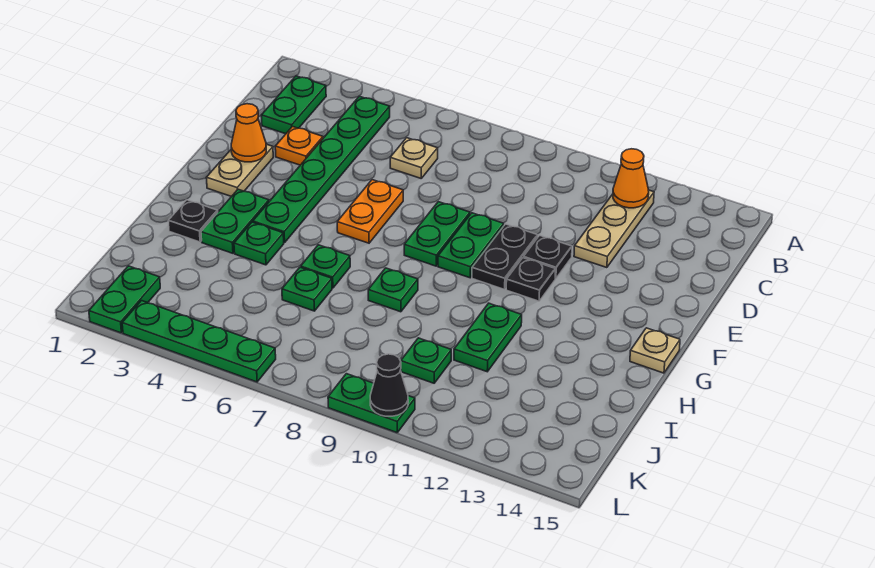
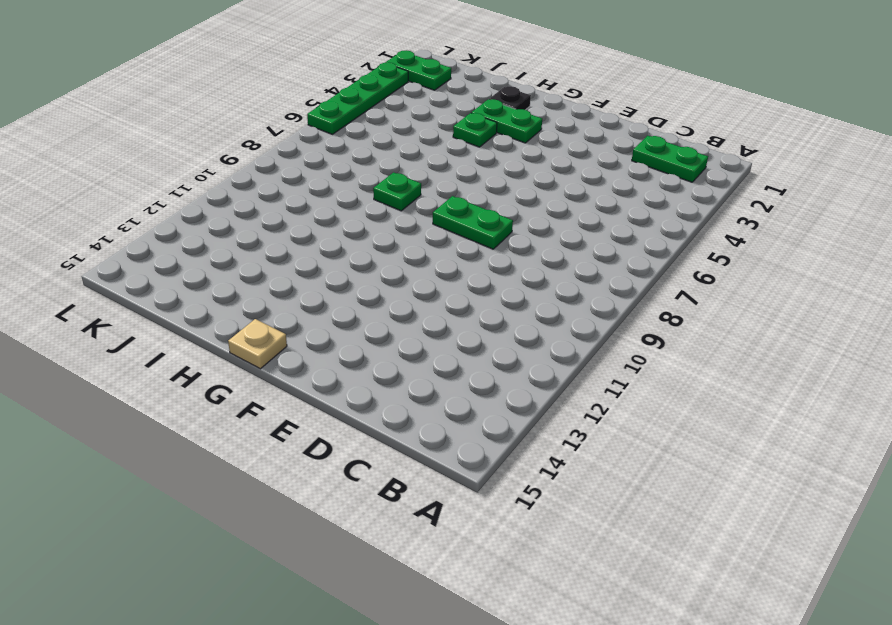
none -> green 1x6 plate [253,96,390,243]
none -> tan 1x3 plate [574,190,654,268]
none -> tan 1x1 plate [390,138,438,178]

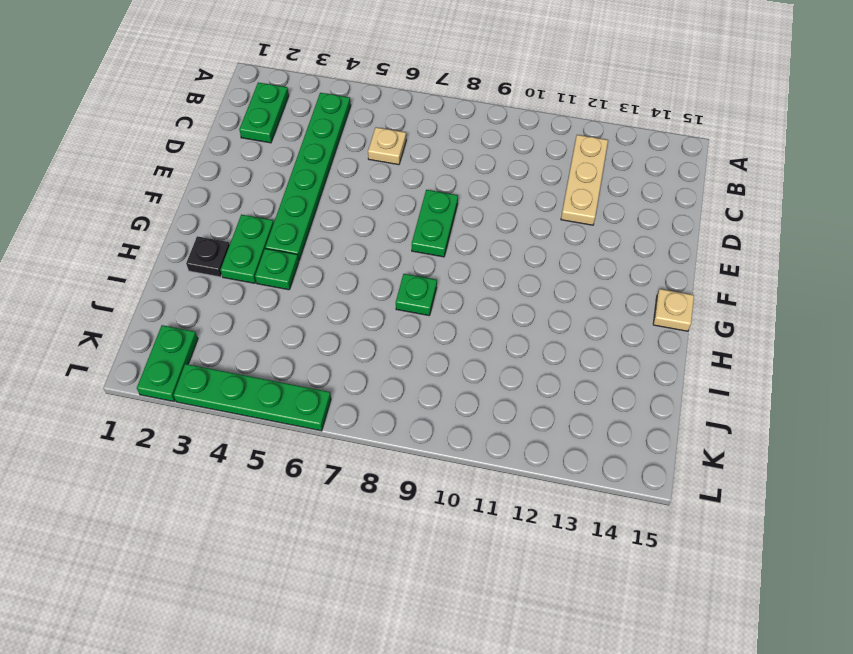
none -> orange 1x1 plate [275,127,323,165]
none -> tan 1x2 plate [206,144,273,197]
none -> orange 1x2 plate [337,180,403,243]

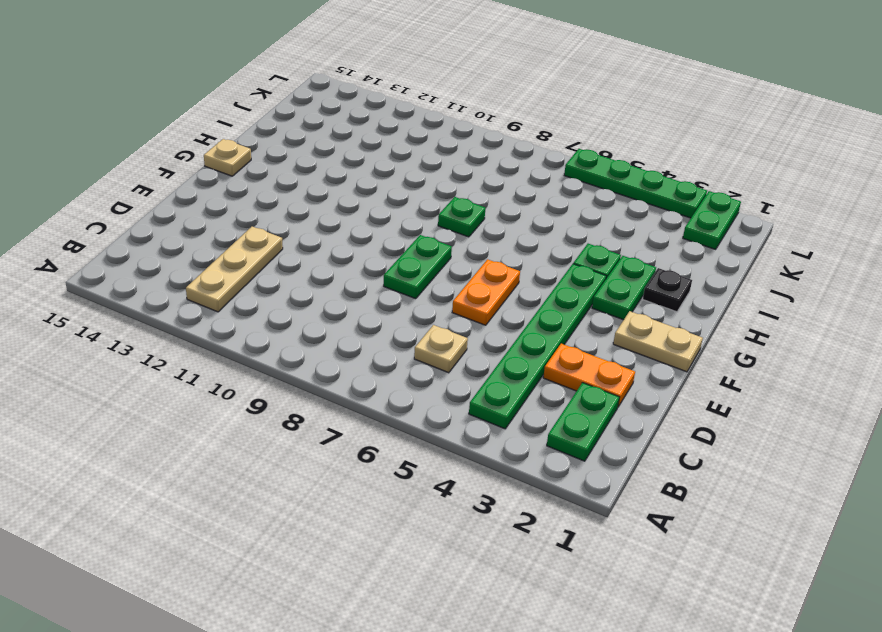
orange 1x2 plate [543,344,635,407] -> orange 1x1 plate [275,127,323,165]
tan 1x2 plate [613,311,703,372] -> tan 1x2 plate turned to [206,144,273,197]
none -> green 1x2 plate [438,213,504,278]
none -> black 1x2 plate [472,224,538,289]
none -> black 1x1 plate [524,235,572,278]

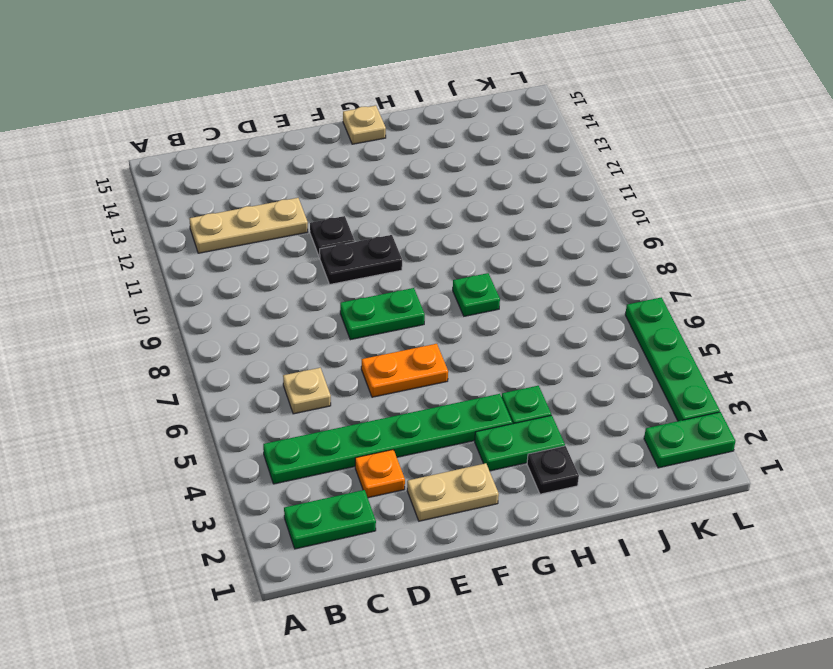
none -> green 1x2 plate [438,213,504,278]
none -> black 1x1 plate [506,258,556,301]
none -> green 1x1 plate [301,245,350,288]

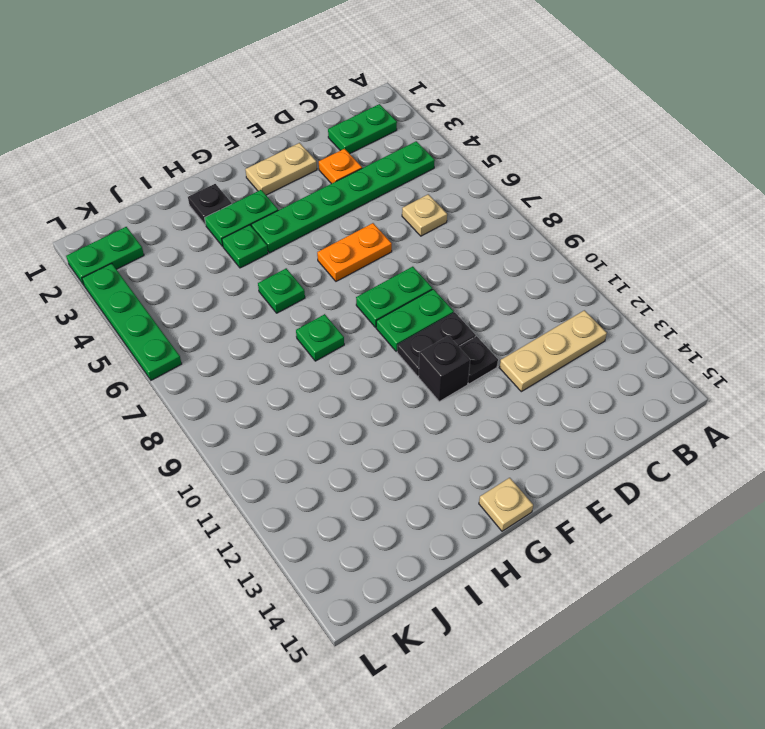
black 1x1 brick [418,336,470,402] -> black 1x1 plate [506,258,556,301]
none -> green 1x2 plate [454,303,522,372]
none -> green 1x1 plate [282,267,332,311]
none -> green 1x1 plate [401,338,451,383]

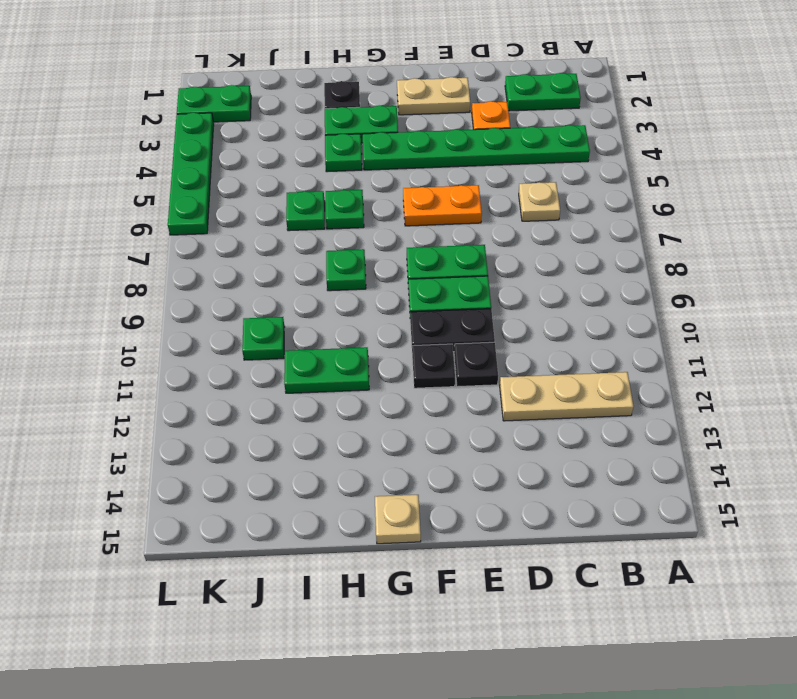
none -> green 1x2 plate [328,374,415,433]
none -> orange 1x1 cone [613,149,649,208]
none -> orange 1x1 cone [231,104,266,162]

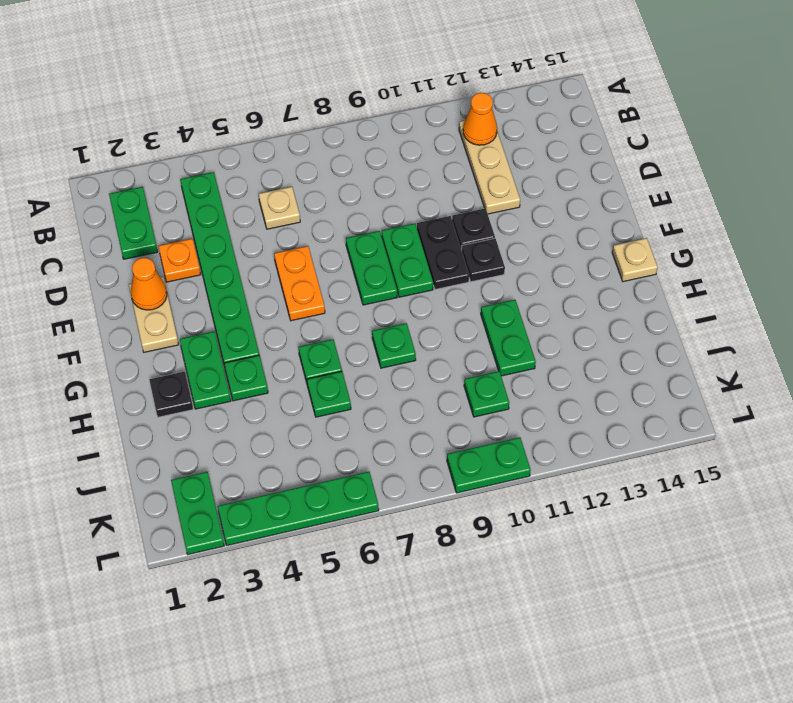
none -> black 1x1 cone [370,354,408,416]

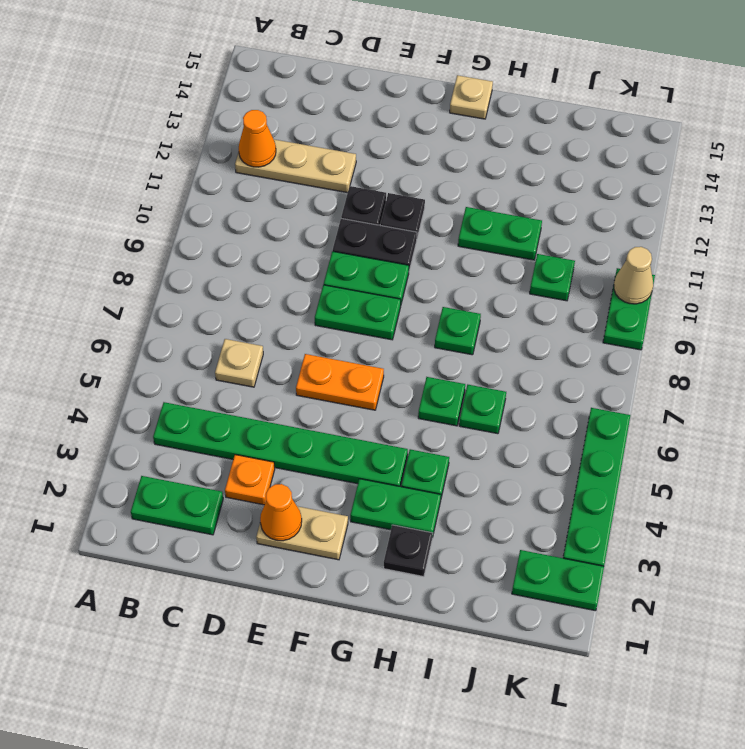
tan 1x1 cone [614,247,653,304] -> black 1x1 cone [370,354,408,416]

